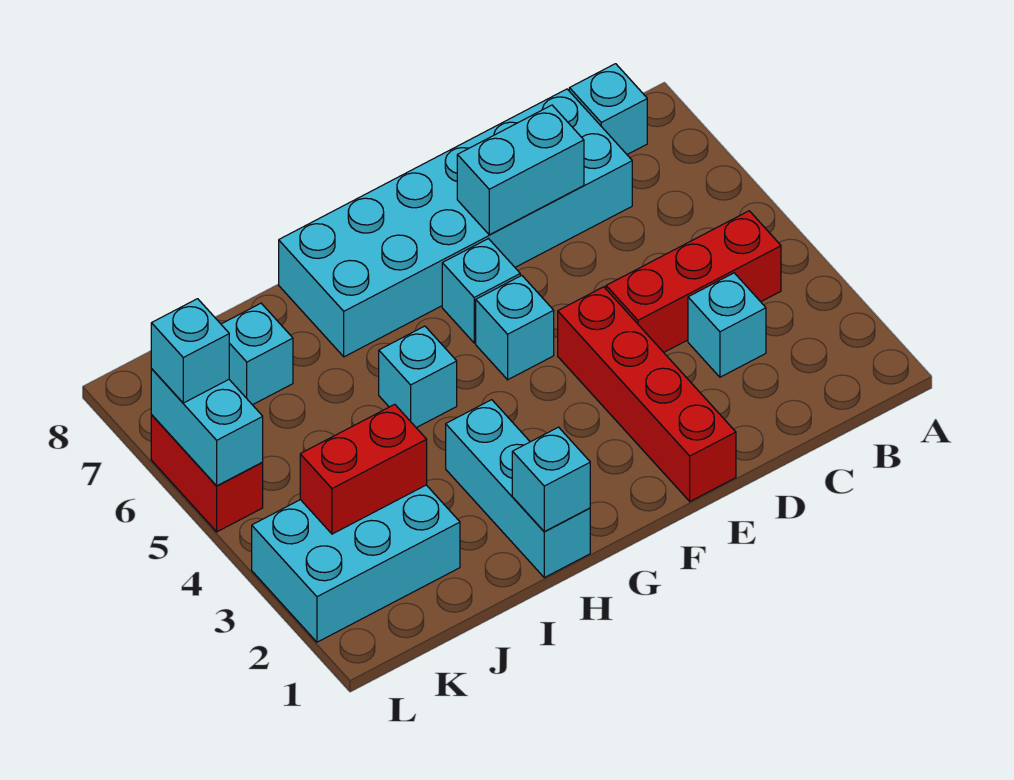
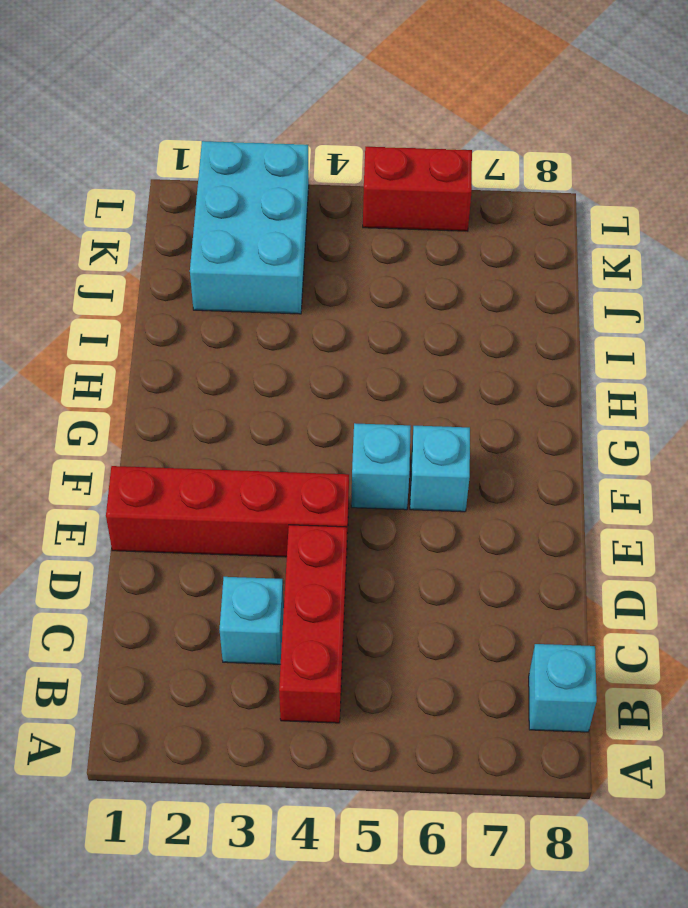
none -> cyan 2x6 brick [279,89,632,357]
none -> cyan 1x3 brick [446,400,590,578]
none -> cyan 1x1 brick [379,326,457,428]

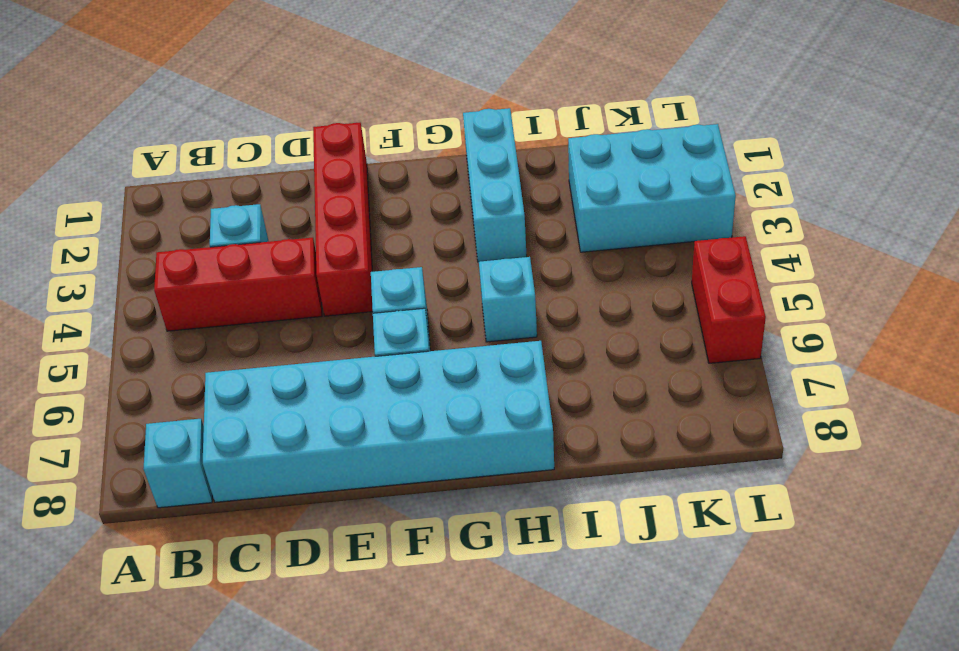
none -> cyan 1x1 brick [221,303,293,405]
none -> cyan 1x2 brick [457,105,584,235]
none -> cyan 1x1 brick [512,427,590,532]

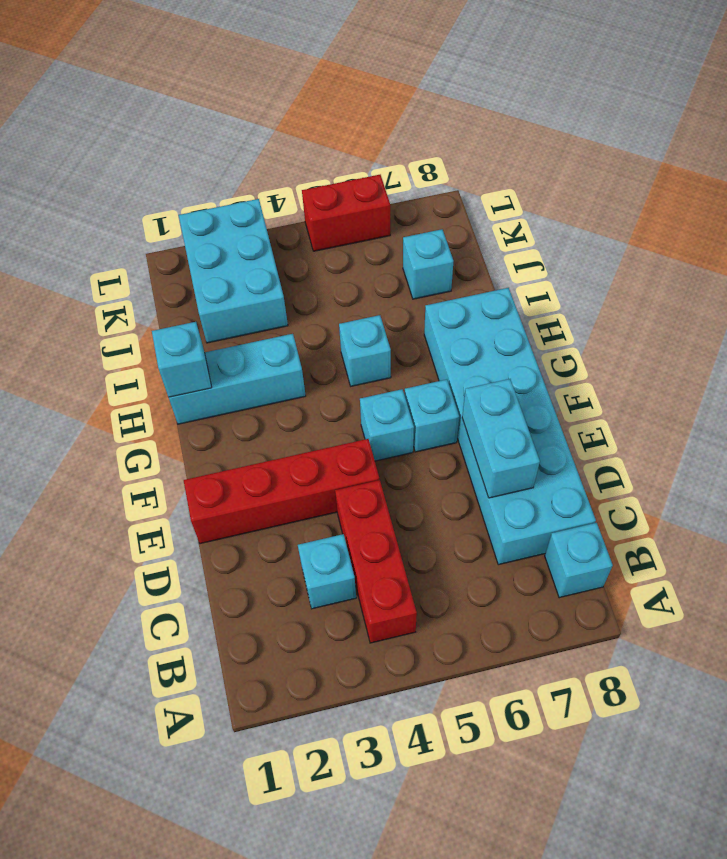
none -> red 1x2 brick [300,404,427,534]
none -> cyan 1x2 brick [151,369,263,486]
none -> cyan 1x1 brick [151,299,229,403]

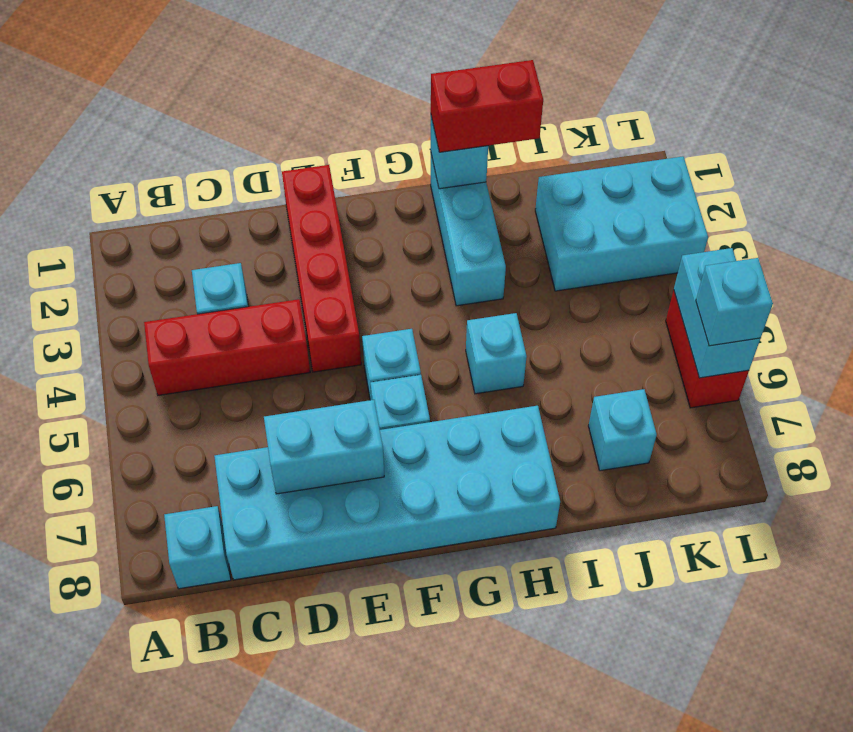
red 1x2 brick [431,60,543,152] -> red 1x2 brick moved to [300,404,427,534]

